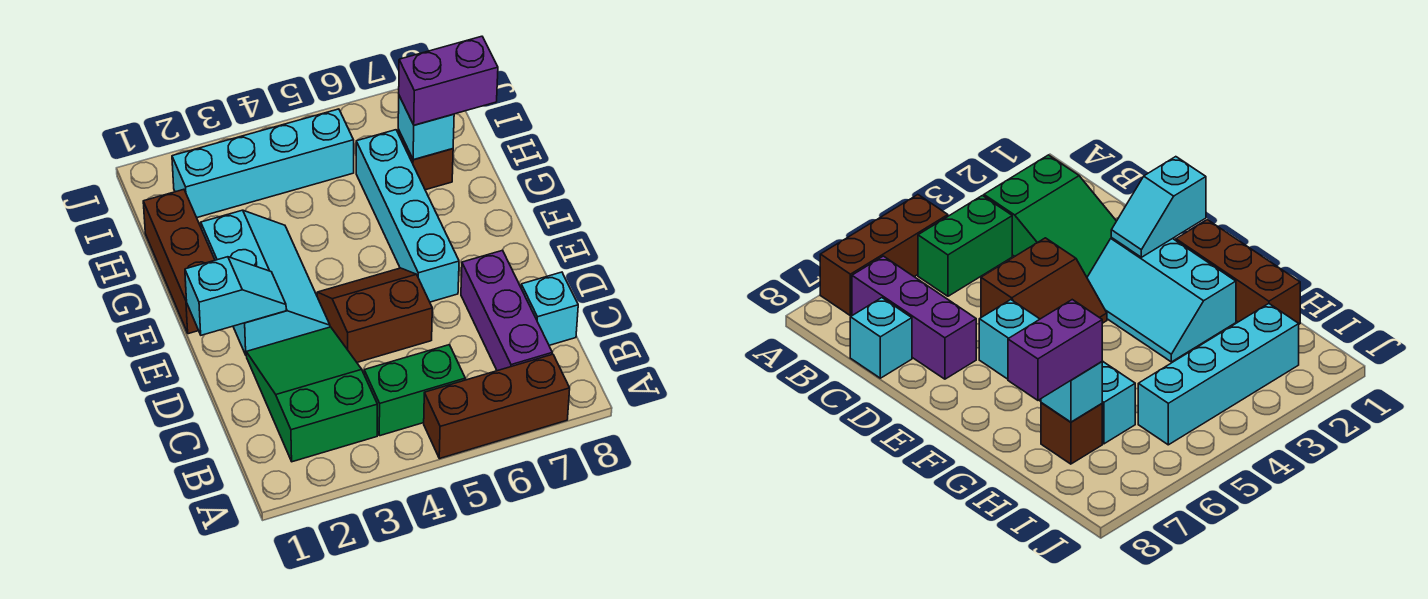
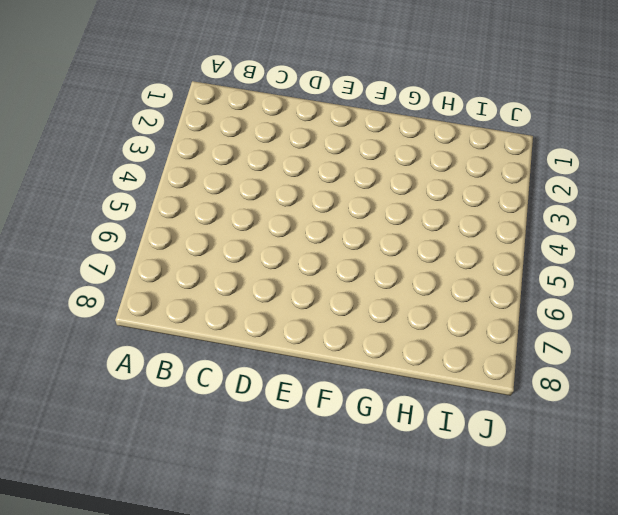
none -> brown 1x3 brick [424,354,570,459]
none -> green 2x3 slope [246,327,377,462]
none -> green 1x2 brick [364,345,465,436]

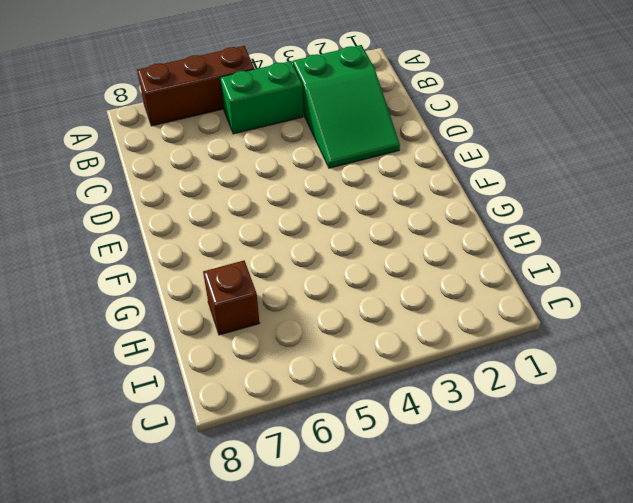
none -> purple 1x3 brick [461,250,552,371]
none -> cyan 1x1 brick [521,272,578,345]
none -> brown 2x2 slope [317,268,432,362]

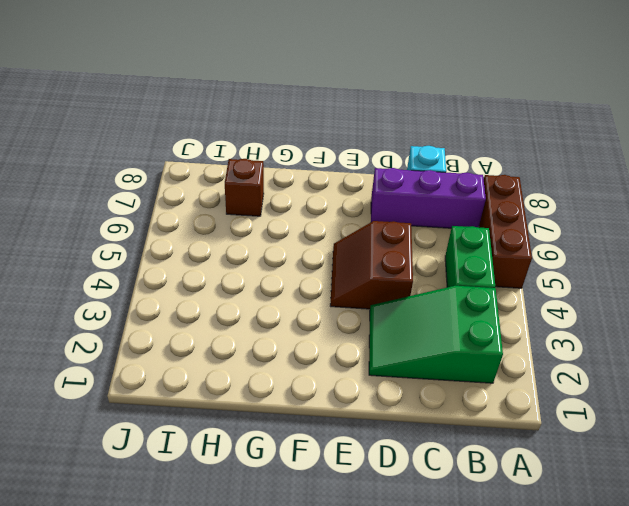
none -> cyan 2x3 slope [201,210,330,355]
none -> cyan 1x4 brick [356,130,459,302]
none -> brown 1x3 brick [143,189,215,334]

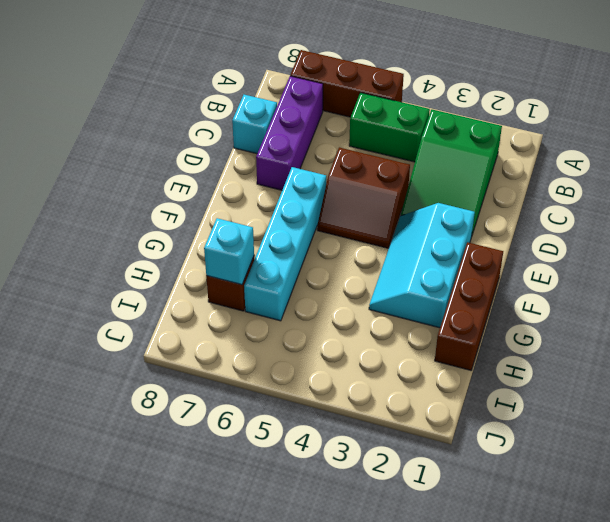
none -> cyan 1x4 brick [172,109,354,218]
none -> cyan 1x2 slope [185,257,286,335]
none -> purple 1x2 brick [399,36,498,125]

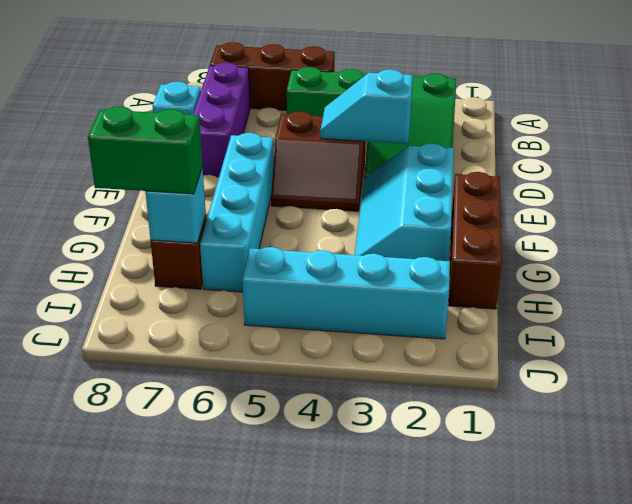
cyan 1x2 slope [320,70,413,144] -> cyan 1x2 slope moved to [185,257,286,335]
green 1x2 brick [88,106,203,194] -> purple 1x2 brick [399,36,498,125]

